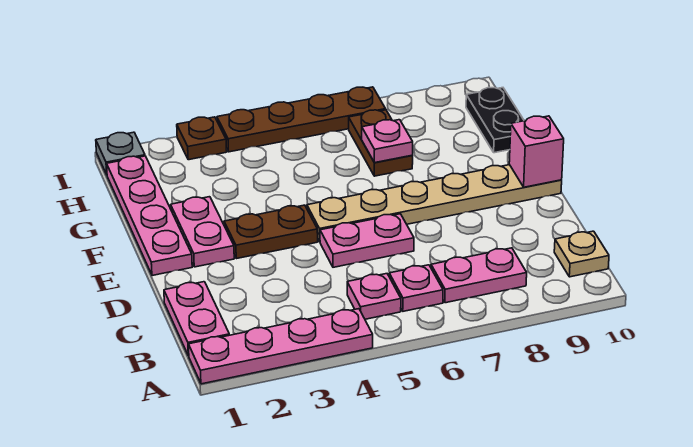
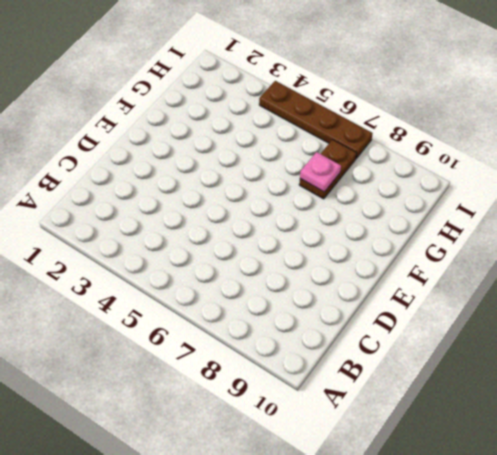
none -> pink 1x4 plate [188,309,373,384]
none -> pink 1x2 plate [164,282,229,356]
none -> pink 1x1 plate [347,274,401,319]

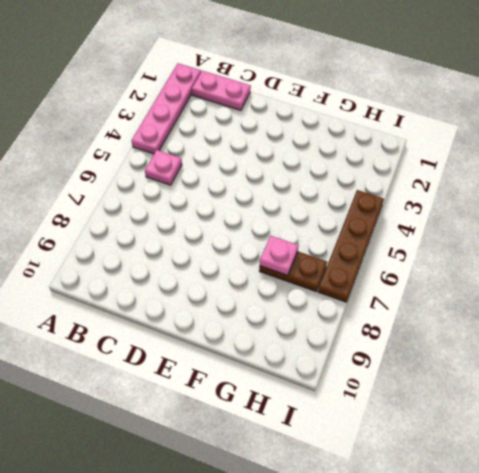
none -> pink 1x1 plate [389,265,443,311]
none -> pink 1x2 plate [431,248,527,303]
none -> tan 1x1 plate [554,231,609,277]

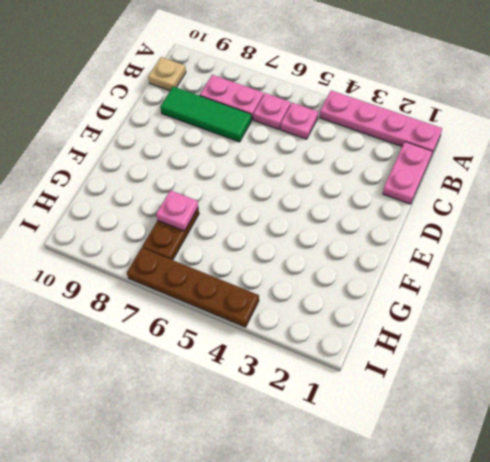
green 1x3 tile [160,86,252,142] -> none
none -> pink 1x2 plate [320,214,414,267]
none -> pink 1x4 plate [107,156,192,276]
none -> pink 1x2 plate [171,197,234,267]

